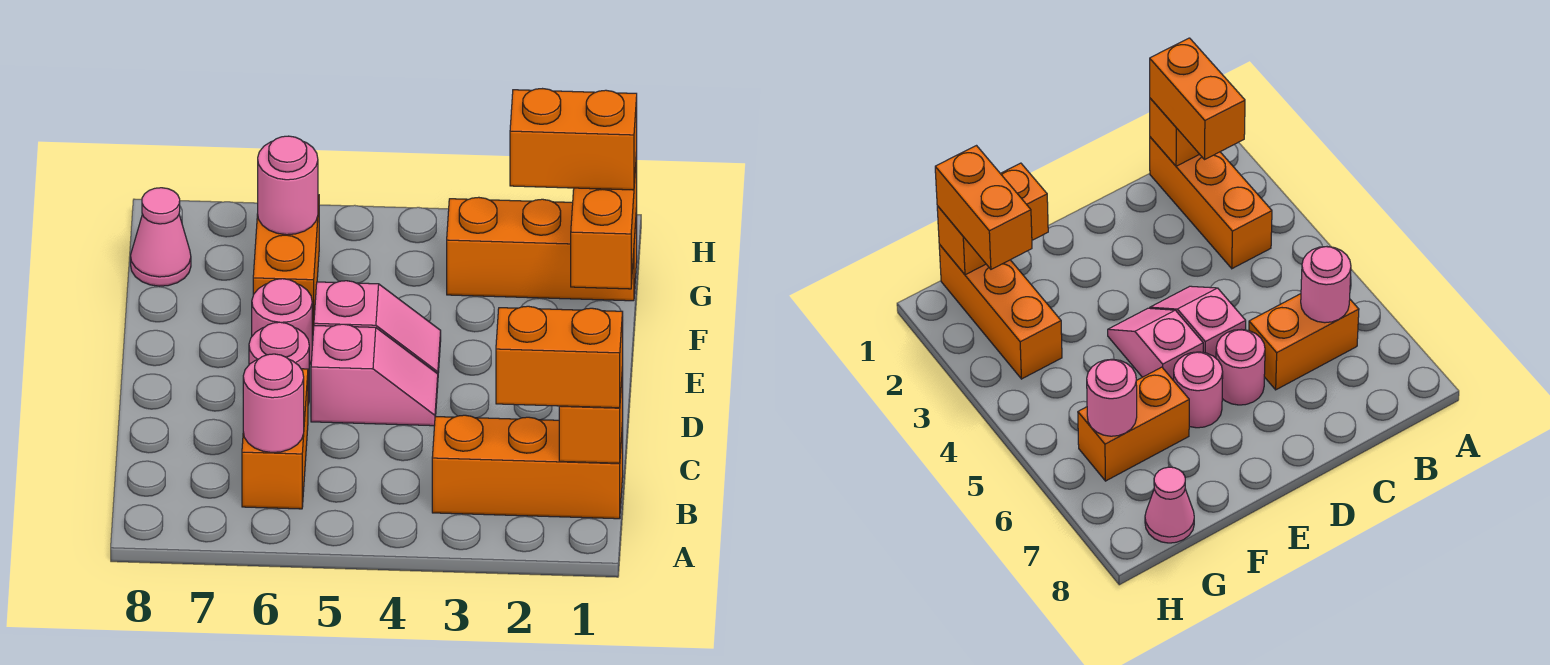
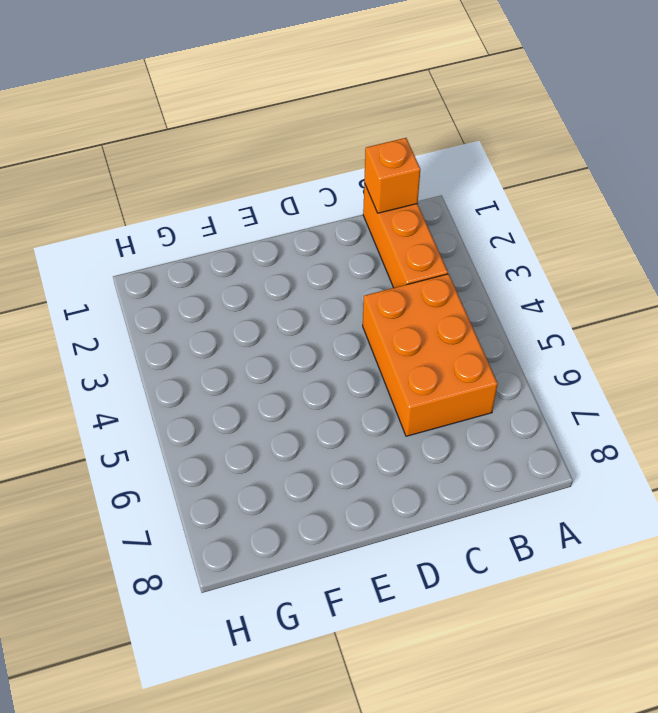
orange 2x3 brick [363,274,498,436] -> orange 1x2 brick [242,369,308,509]
none -> pink 1x2 slope [311,324,438,426]
none -> pink 1x1 round brick [249,322,309,404]
none -> pink 1x2 slope [314,281,441,374]

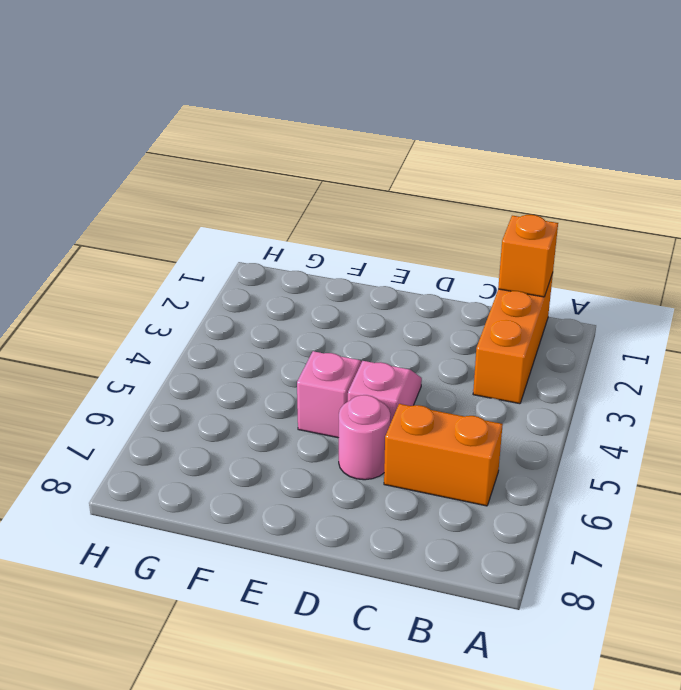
none -> pink 1x1 round brick [252,279,312,365]
none -> orange 1x2 brick [253,195,319,335]
none -> orange 1x3 brick [447,197,637,301]

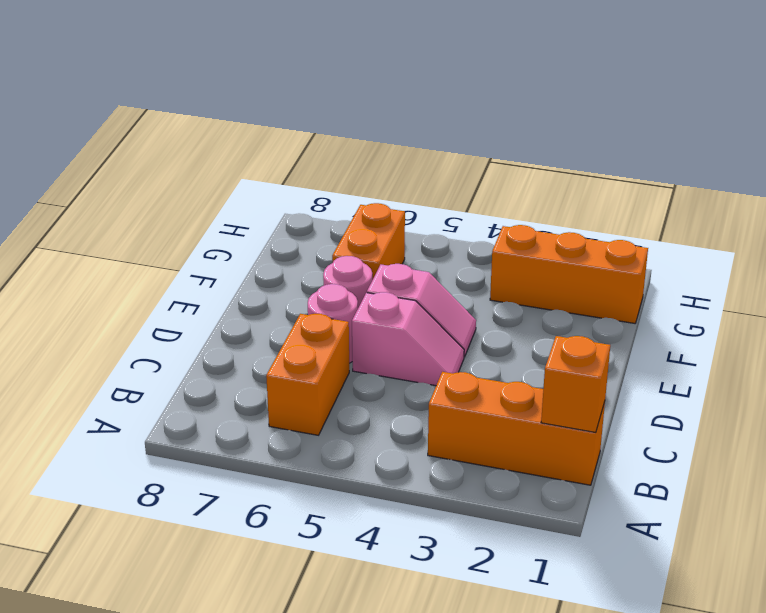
none -> pink 1x1 cone [131,188,191,286]
none -> pink 1x1 round brick [243,354,304,453]
none -> orange 1x2 brick [571,153,637,289]

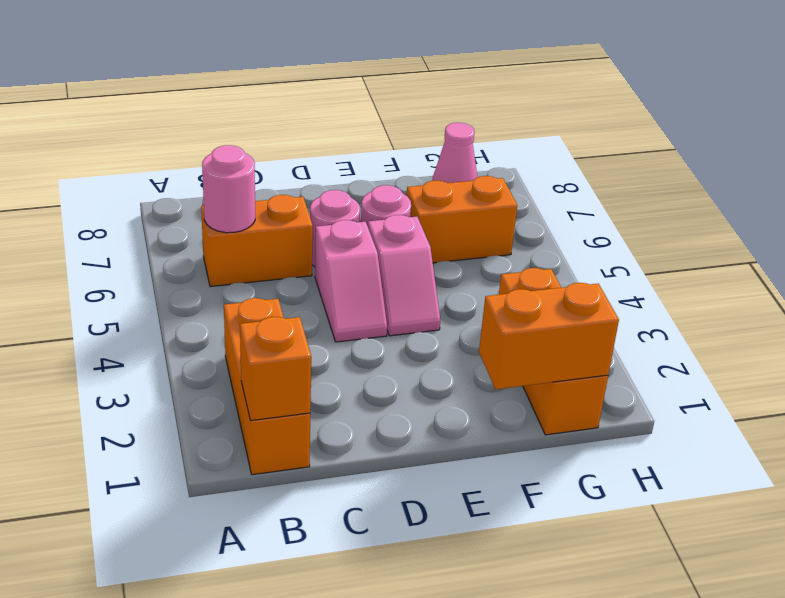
none -> pink 1x1 round brick [258,136,318,235]
none -> orange 1x2 brick [496,306,623,408]
none -> orange 1x2 brick [510,89,637,190]

